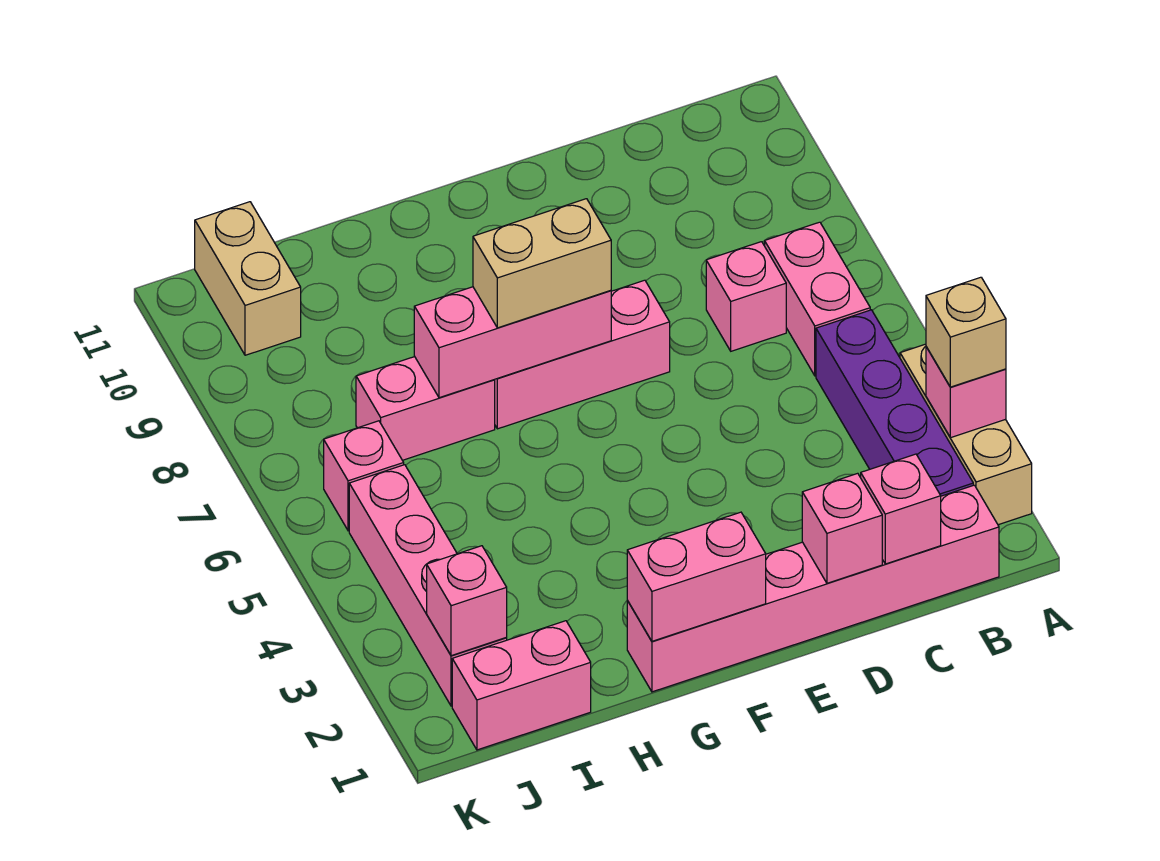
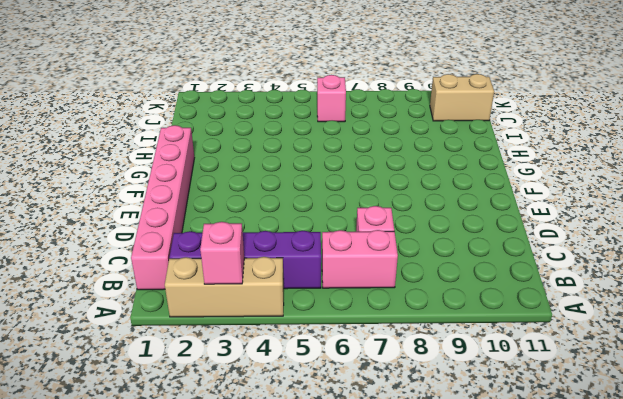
none -> pink 1x3 brick [494,280,670,429]
none -> pink 1x2 brick [356,357,495,460]
none -> pink 1x2 brick [452,621,591,750]

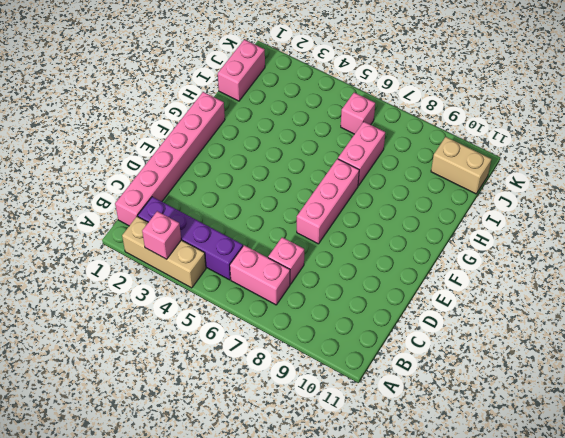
none -> pink 1x4 brick [349,465,507,706]
none -> pink 1x1 brick [861,454,941,564]
none -> pink 1x1 brick [802,473,882,583]

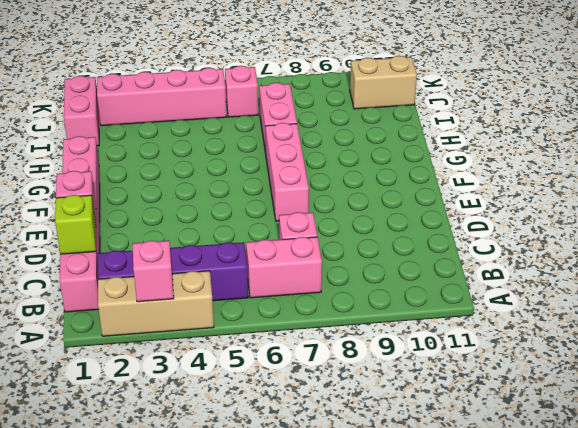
lime 1x1 brick [55,195,96,254] -> pink 1x1 brick [861,454,941,564]
none -> pink 1x2 brick [627,512,766,641]
none -> pink 1x3 brick [414,287,611,398]
none -> pink 1x1 brick [427,546,507,656]

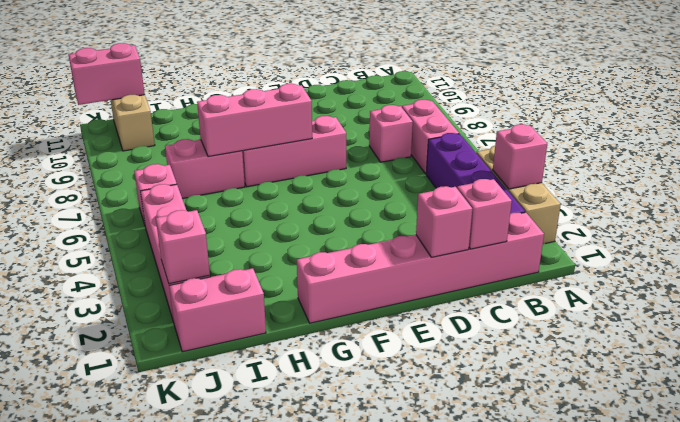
pink 1x2 brick [69,43,145,105] -> pink 1x2 brick moved to [627,512,766,641]
none -> tan 1x1 brick [926,277,1006,387]
none -> tan 1x2 brick [473,199,611,328]

